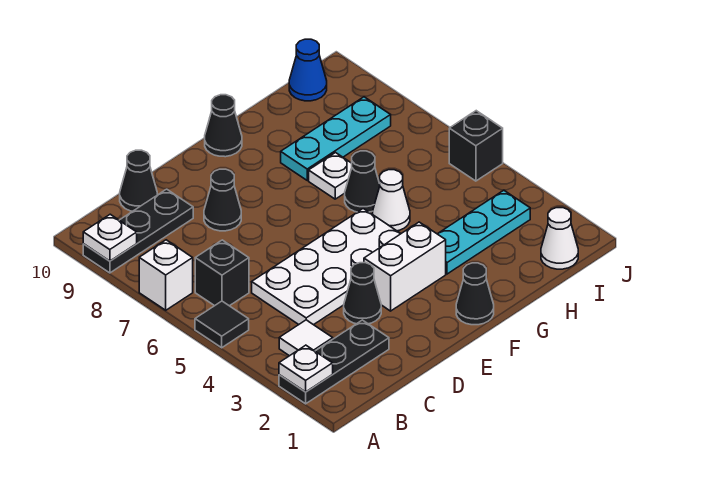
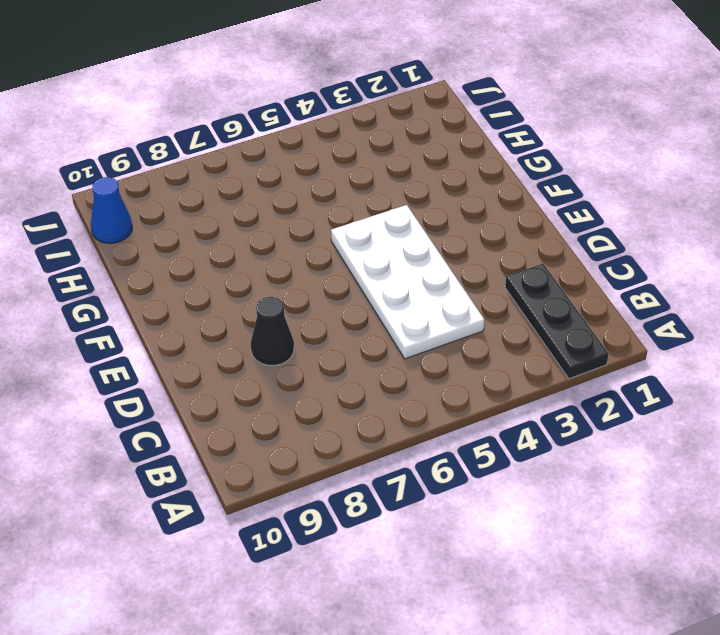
none -> black 1x1 tile [195,301,249,348]
none -> white 1x1 brick [139,240,193,310]
none -> black 1x3 plate [83,189,193,273]

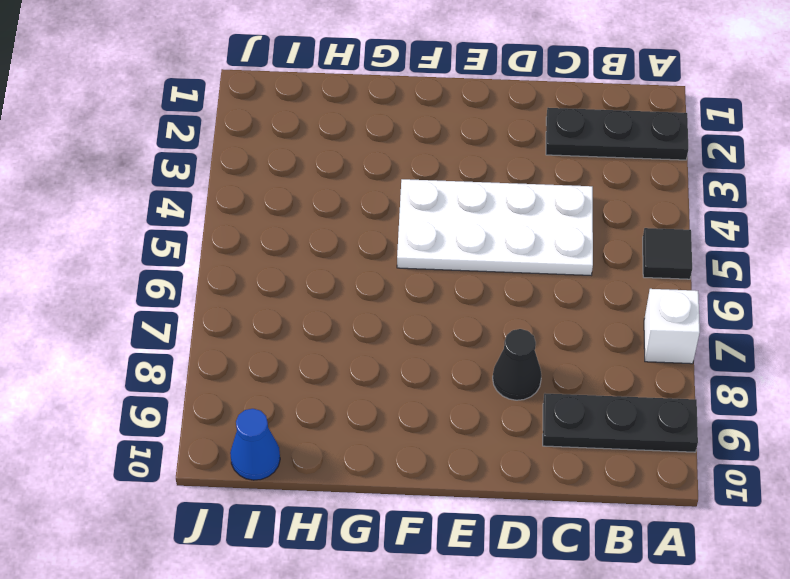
none -> white 1x1 tile [279,320,333,356]
none -> black 1x1 brick [195,240,249,306]
none -> black 1x1 cone [120,150,157,211]

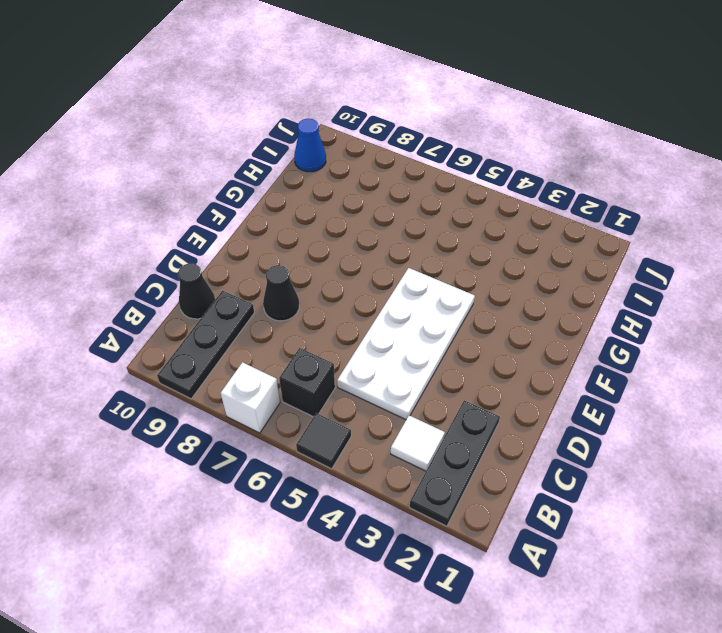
none -> black 1x1 cone [344,263,381,324]
none -> white 1x2 brick [364,222,446,311]
none -> black 1x1 cone [456,263,494,325]

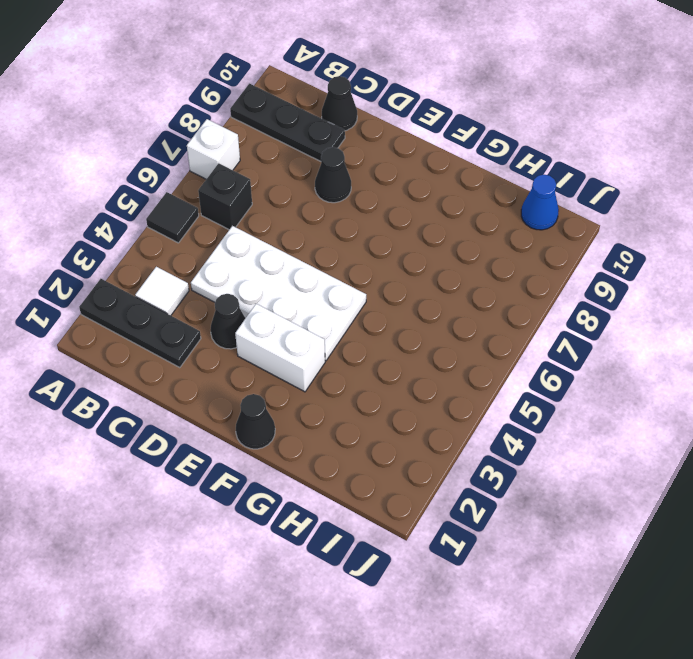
none -> black 1x1 cone [205,95,242,157]
none -> cyan 1x3 plate [438,190,530,274]
none -> white 1x1 cone [373,170,410,231]

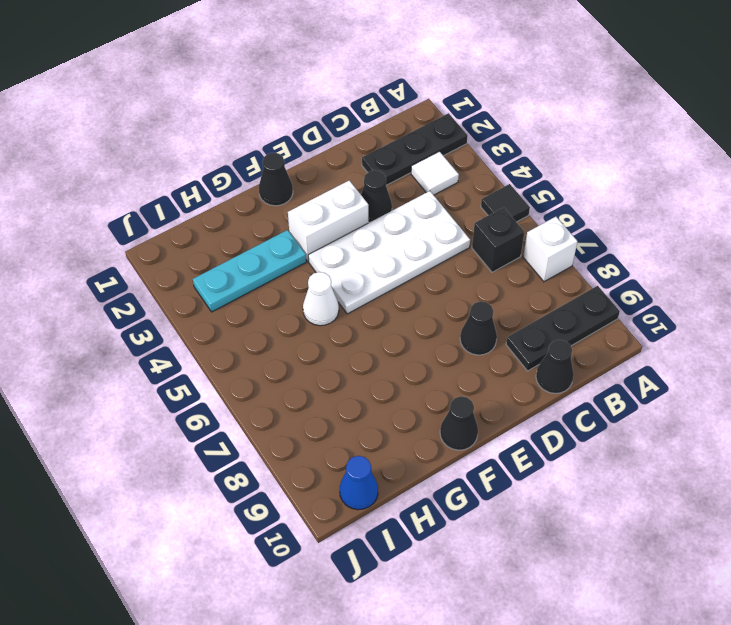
none -> black 1x1 cone [345,151,380,212]
none -> white 1x1 plate [309,153,352,199]
none -> cyan 1x3 plate [281,97,391,180]

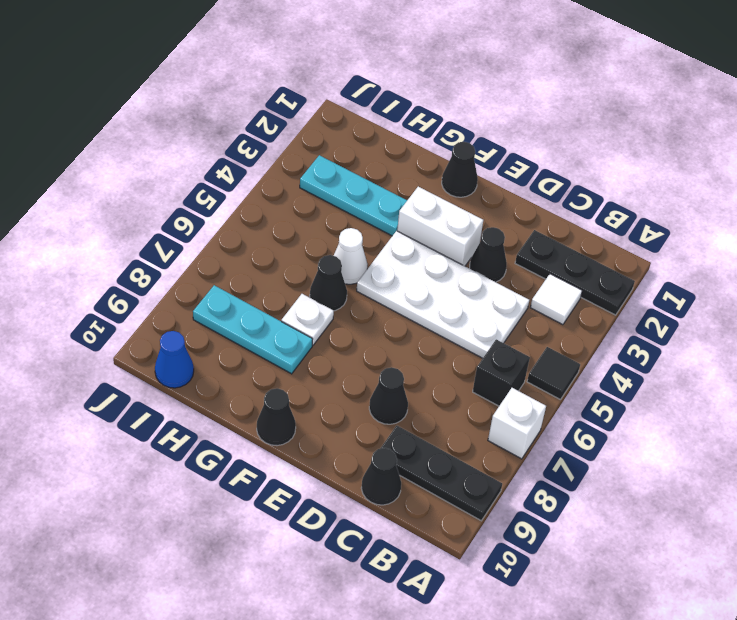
none -> white 1x1 cone [541,208,578,269]
none -> black 1x1 brick [449,111,503,181]
none -> white 1x1 plate [279,345,333,392]

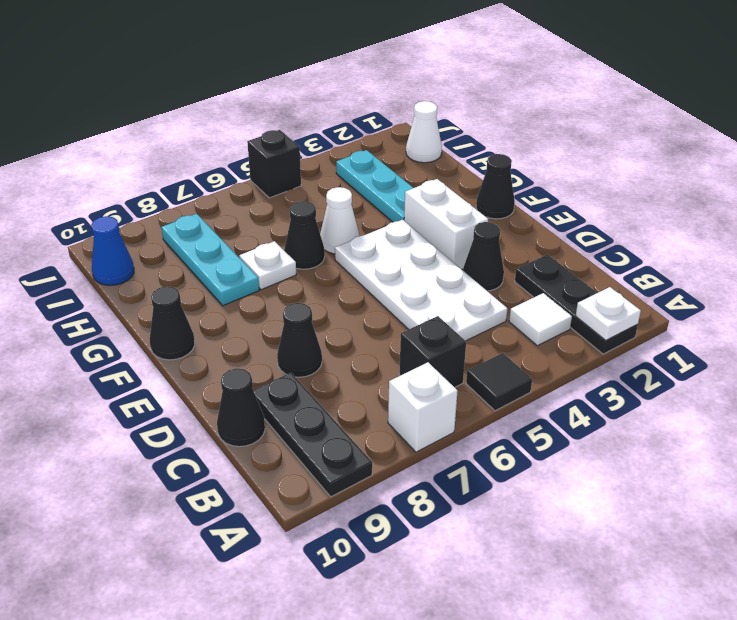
none -> white 1x1 plate [83,214,137,261]

